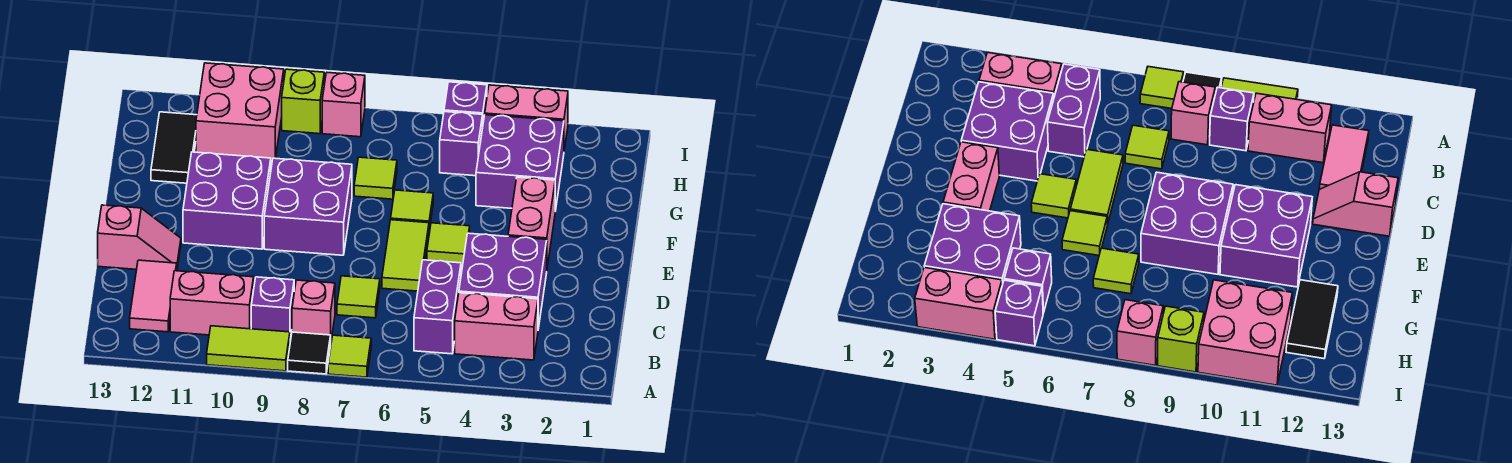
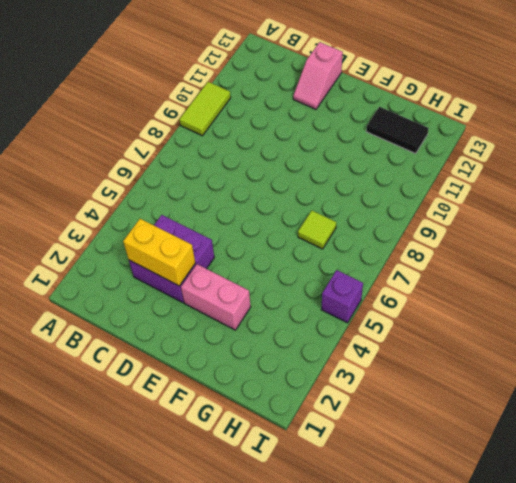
yellow 1x2 brick [123,219,195,286] -> none
none -> lime 1x1 tile [328,335,371,377]
none -> black 1x1 tile [288,332,331,374]
none -> pink 1x2 brick [455,293,538,360]

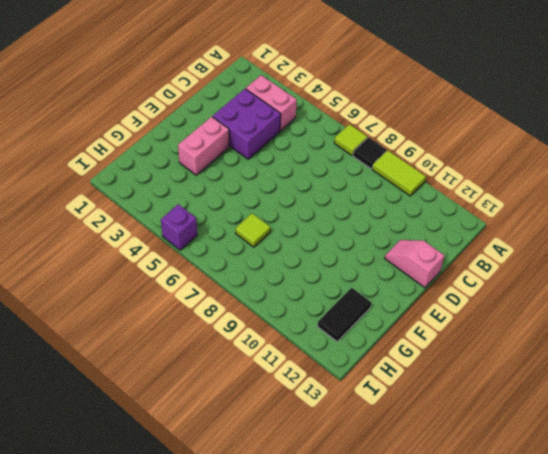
none -> purple 1x2 brick [414,260,461,354]
none -> pink 1x1 brick [292,280,335,340]
none -> purple 1x1 brick [251,277,294,339]

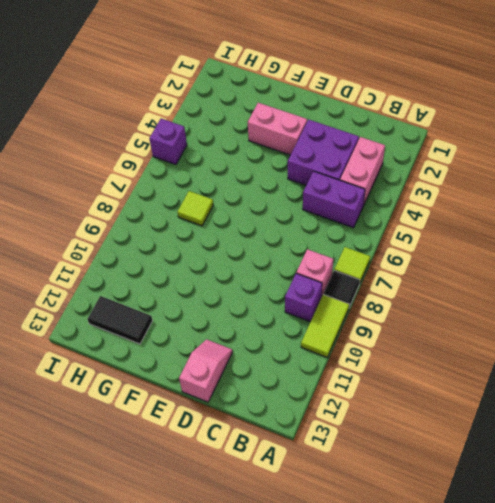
none -> pink 1x2 brick [170,271,254,335]
none -> pink 1x2 tile [130,260,177,332]
none -> lime 1x1 tile [337,276,380,318]

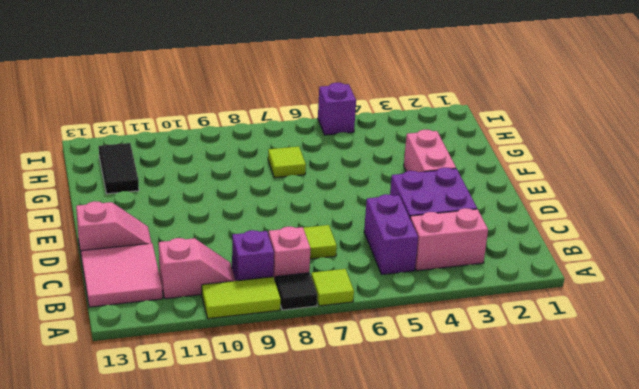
pink 1x2 slope [159,238,235,299] -> pink 1x2 brick [170,271,254,335]
pink 2x2 tile [81,243,163,307] -> pink 1x2 tile [130,260,177,332]
none -> lime 1x2 tile [382,220,429,291]
none -> lime 1x1 tile [427,223,470,265]
none -> purple 2x2 brick [264,158,352,255]

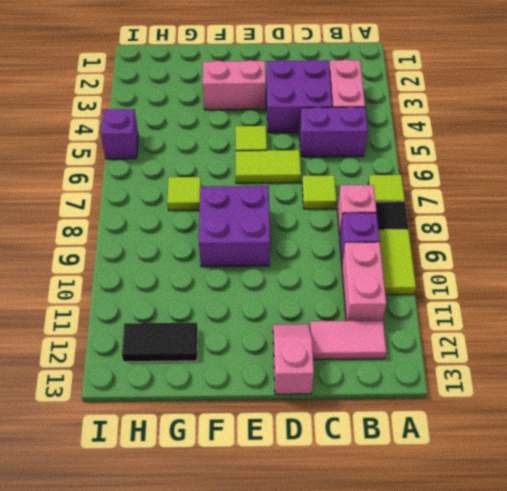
none -> purple 2x2 brick [183,152,271,249]
none -> lime 1x1 tile [391,190,433,230]
none -> purple 2x2 brick [476,115,564,211]

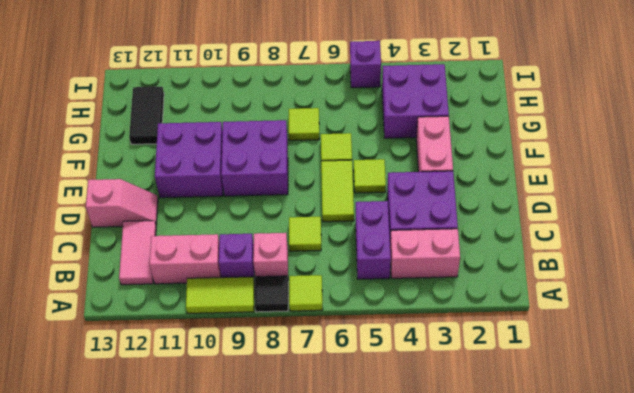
none -> purple 1x1 brick [440,112,483,176]
none -> pink 2x2 brick [196,63,284,160]
none -> pink 1x2 brick [485,85,568,150]

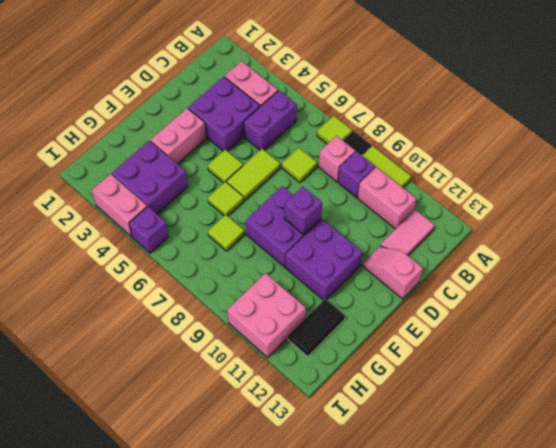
purple 1x1 brick [284,186,322,235] -> purple 1x1 brick moved to [440,112,483,176]
none -> pink 1x1 brick [322,73,365,137]
none -> lime 1x1 brick [282,69,324,134]

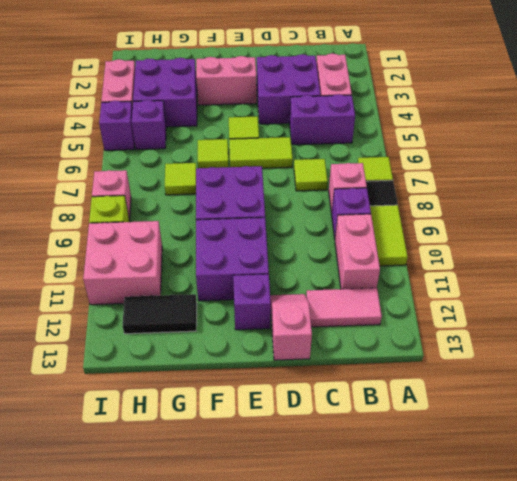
purple 1x1 brick [233,274,271,330] -> none

